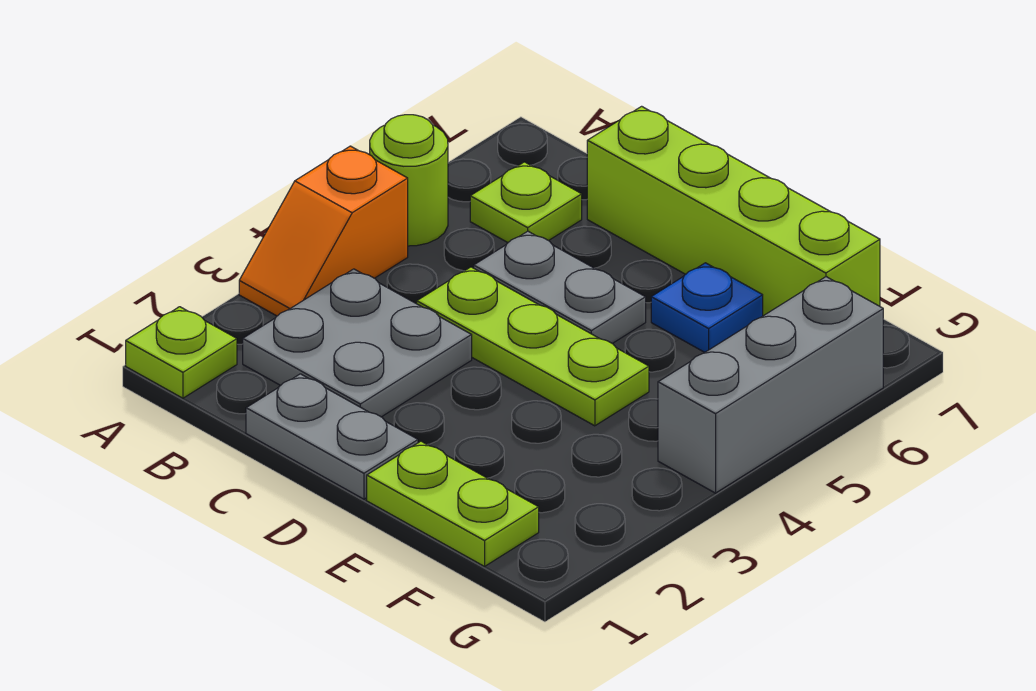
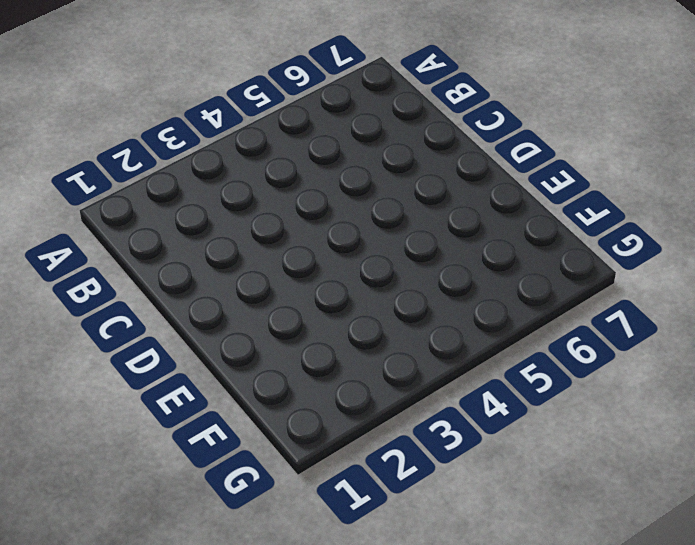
none -> lime 1x1 plate [126,307,237,398]
none -> orange 1x2 slope [239,146,408,316]
none -> lime 1x1 round brick [370,115,448,246]

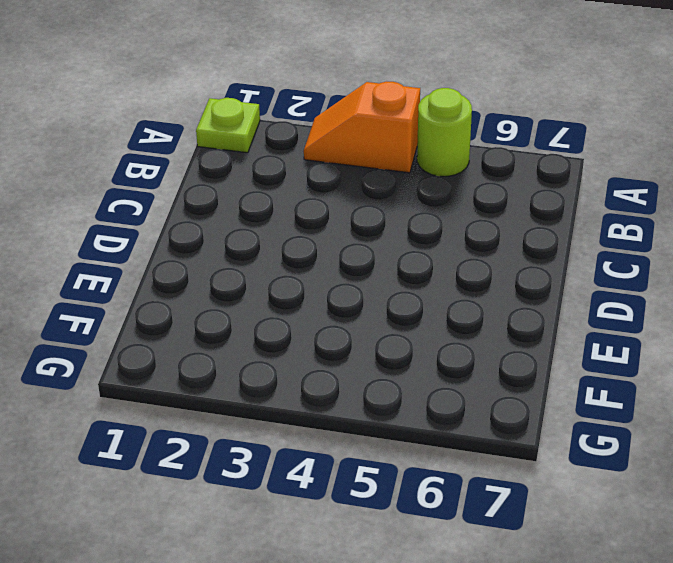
none -> grey 2x2 plate [243,269,472,417]
none -> lime 1x1 plate [470,162,582,242]
none -> grey 1x2 plate [246,374,418,499]

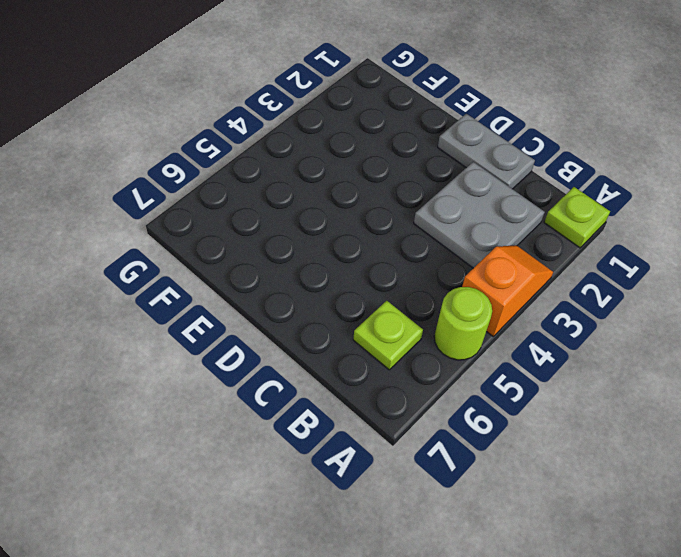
none -> lime 1x3 plate [417,267,649,426]
none -> grey 1x2 plate [474,231,646,344]
none -> lime 1x4 brick [587,106,880,316]

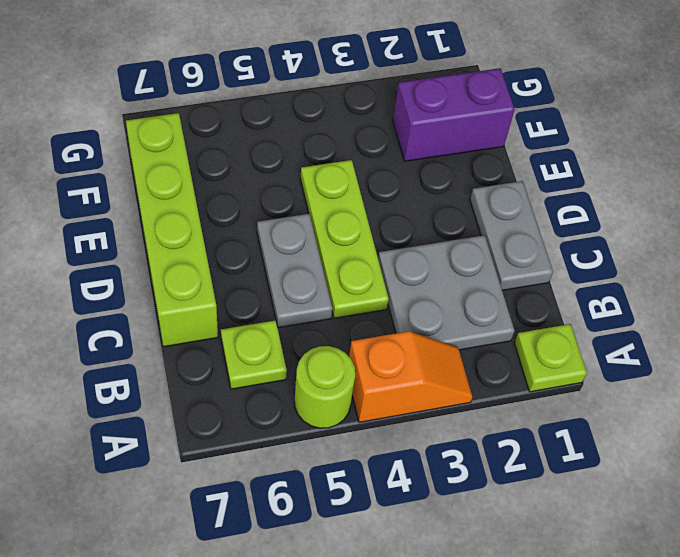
purple 1x2 brick [393,68,515,161] -> lime 1x2 plate [367,441,539,566]
none -> blue 1x1 plate [651,263,763,352]
none -> grey 1x3 brick [658,277,883,493]

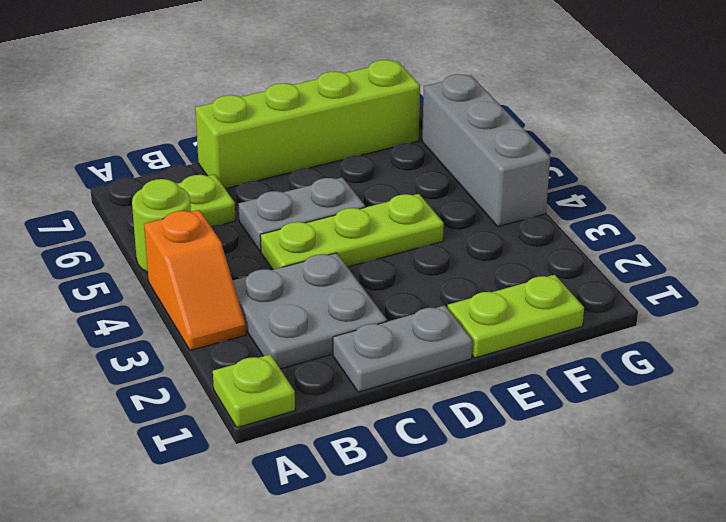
none -> blue 1x1 plate [651,263,763,352]

